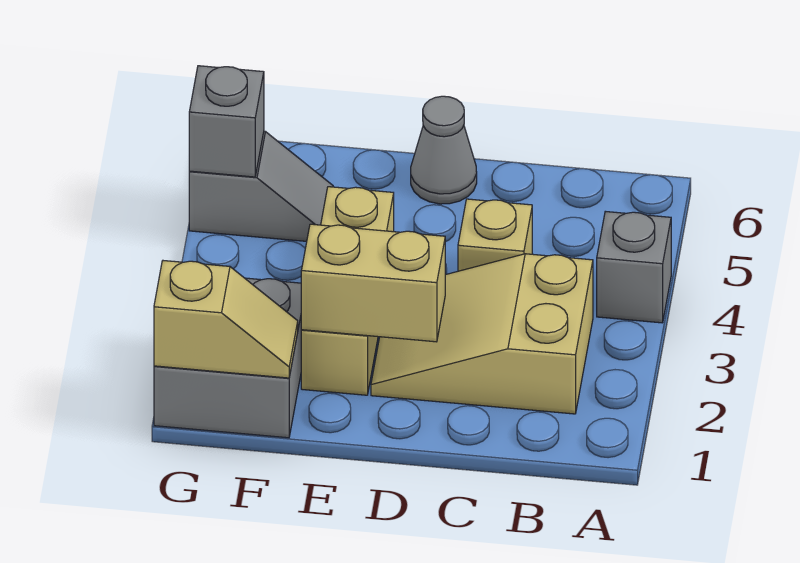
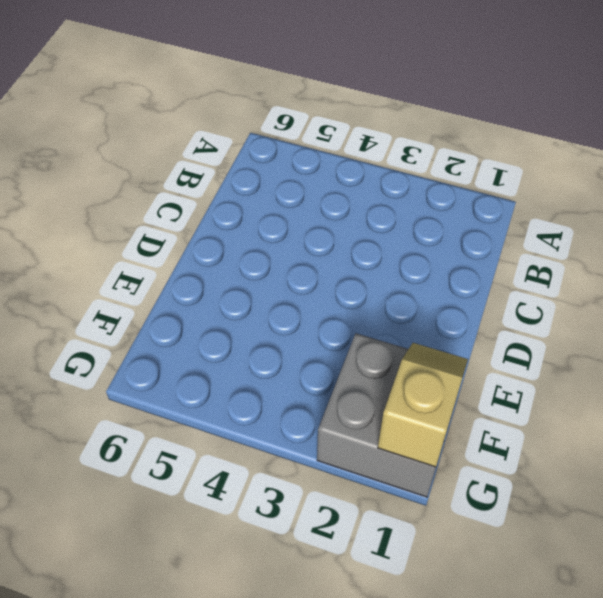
none -> grey 1x1 brick [597,211,671,323]
none -> tan 2x3 slope [371,254,593,414]

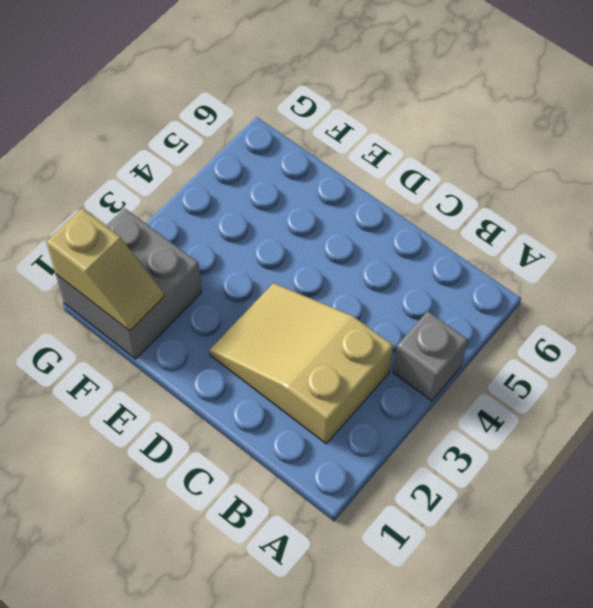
none -> tan 1x1 brick [458,199,532,271]
none -> grey 1x1 cone [411,96,477,204]

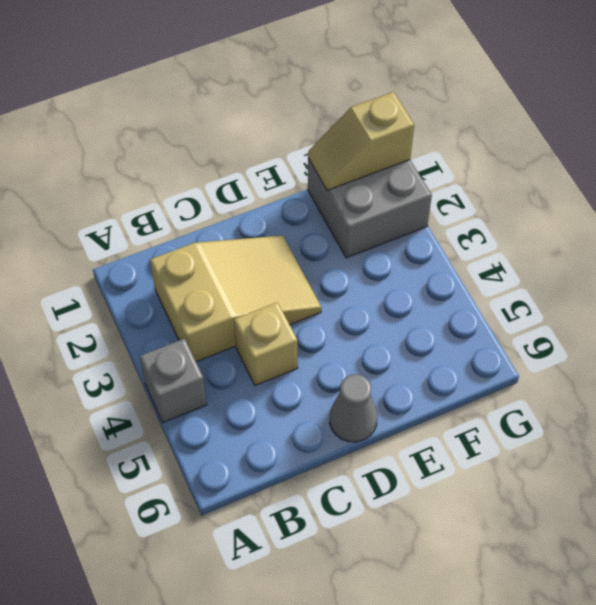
none -> tan 1x3 brick [301,187,394,395]
none -> grey 1x2 slope [189,131,333,241]

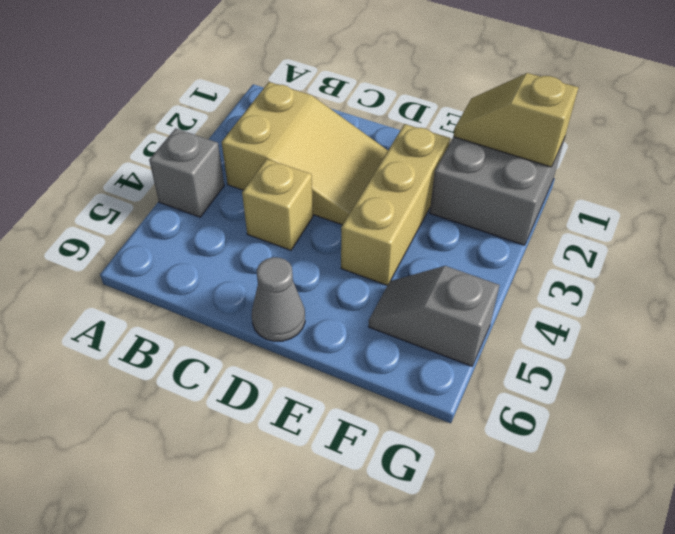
none -> tan 1x2 brick [301,224,445,342]
none -> grey 1x1 brick [189,66,264,177]

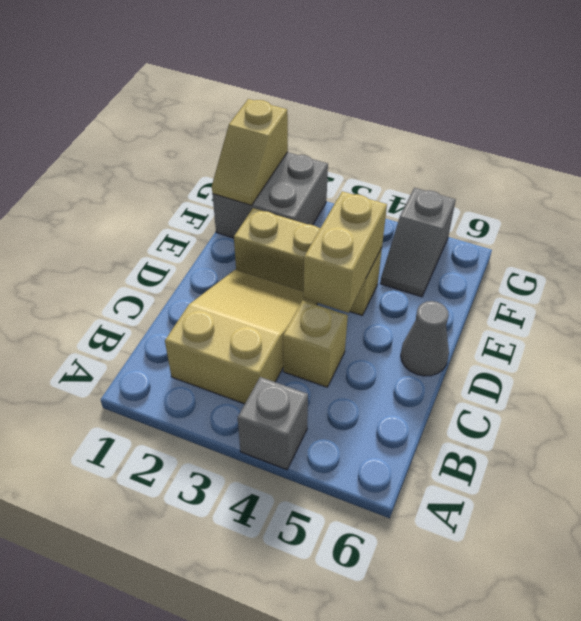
tan 1x2 brick [303,191,387,313] -> tan 1x2 brick moved to [301,224,445,342]
none -> grey 1x1 brick [189,66,264,177]

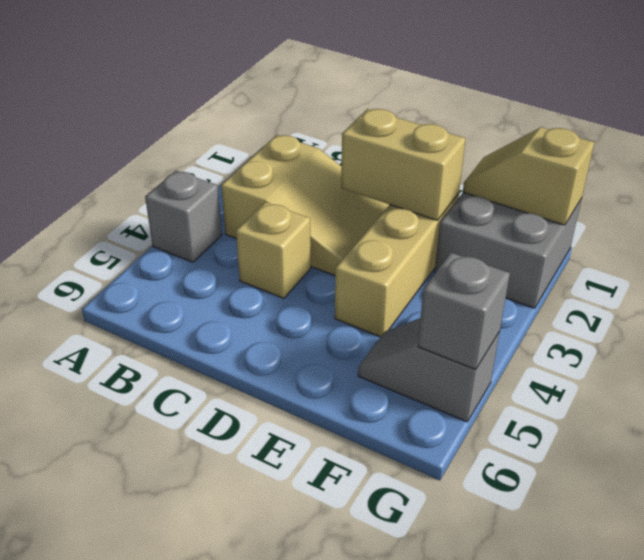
none -> grey 1x1 cone [411,96,477,204]

